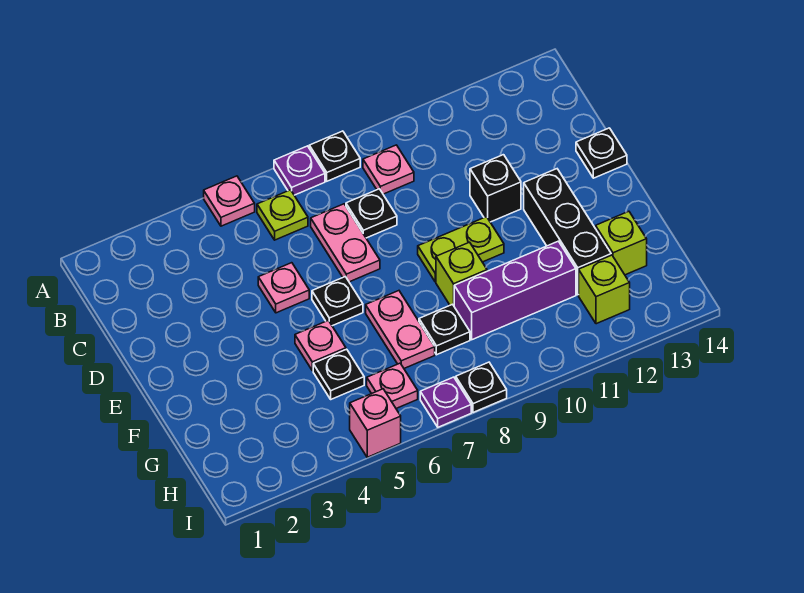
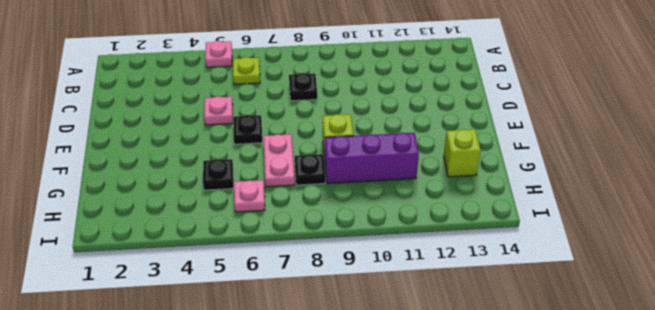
none -> purple 1x1 plate [274,146,325,195]
none -> black 1x1 plate [309,131,360,181]
none -> pink 1x1 plate [363,145,414,194]

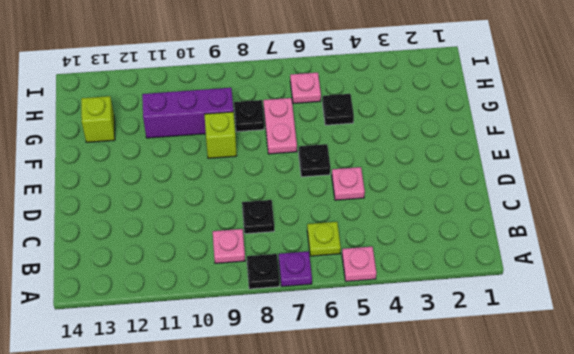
none -> pink 1x2 plate [311,204,380,282]
none -> black 1x1 brick [470,155,521,222]
none -> black 1x1 plate [576,128,627,178]

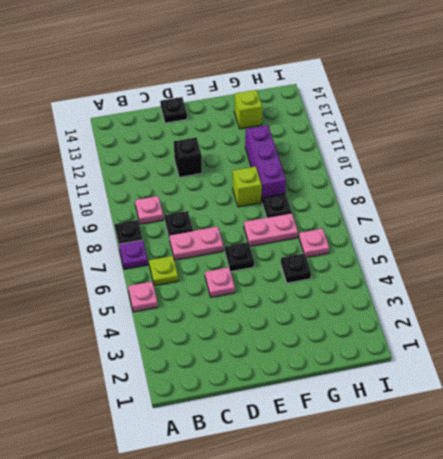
none -> lime 1x2 plate [418,217,504,282]
none -> black 1x3 brick [524,169,611,295]
none -> pink 1x1 plate [295,320,346,371]

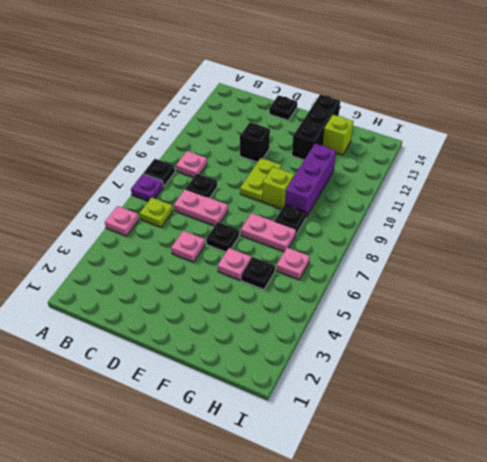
black 1x3 brick [292,94,340,160] -> black 1x3 brick turned to [524,169,611,295]
none -> lime 1x1 brick [579,255,630,324]
none -> pink 1x1 brick [350,389,401,457]
none -> purple 1x1 plate [420,377,471,427]

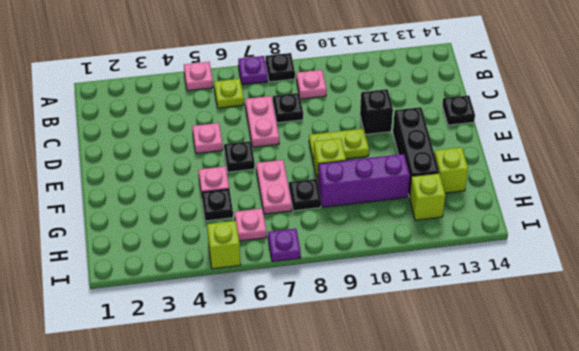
lime 1x1 brick [207,221,241,269] -> pink 1x1 brick [350,389,401,457]
none -> black 1x1 plate [456,362,507,412]

